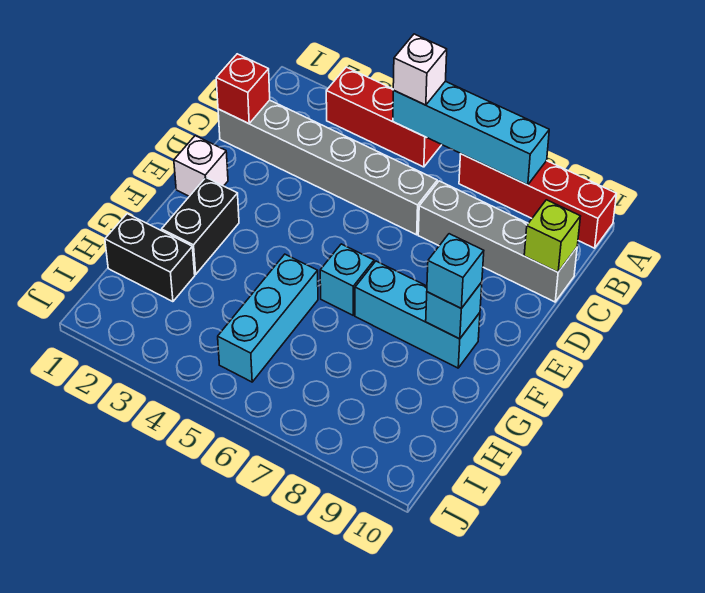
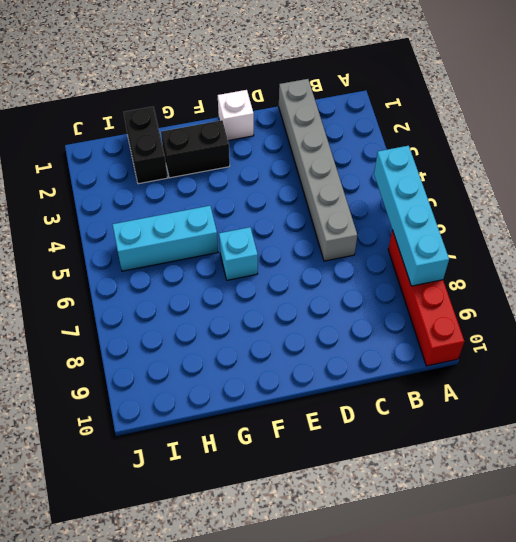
none -> red 1x3 brick [326,67,442,167]
none -> grey 1x4 brick [418,181,577,302]
none -> cyan 1x3 brick [355,261,480,368]

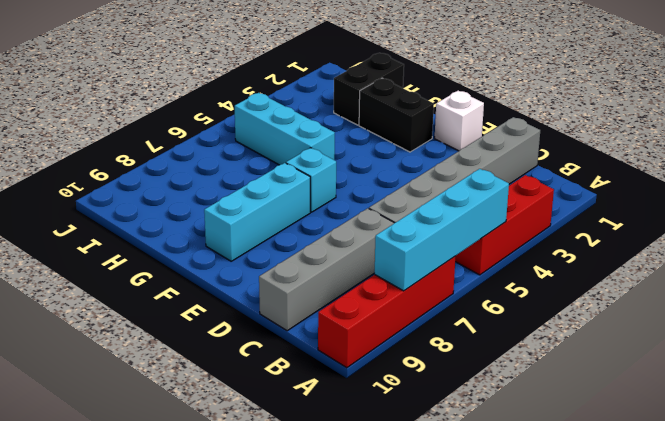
none -> red 1x1 brick [216,54,270,124]
none -> lime 1x1 brick [524,200,581,272]
none -> cyan 1x1 brick [426,282,482,339]

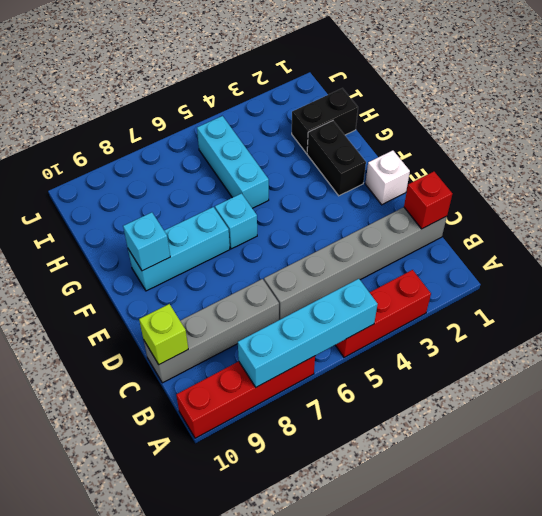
none -> white 1x1 brick [393,34,447,105]
none -> cyan 1x1 brick [427,234,484,308]

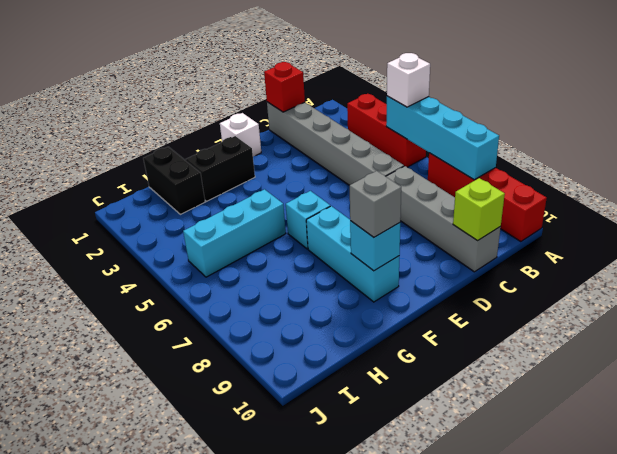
grey 1x1 brick [349,171,401,237] -> cyan 1x1 brick [427,234,484,308]

